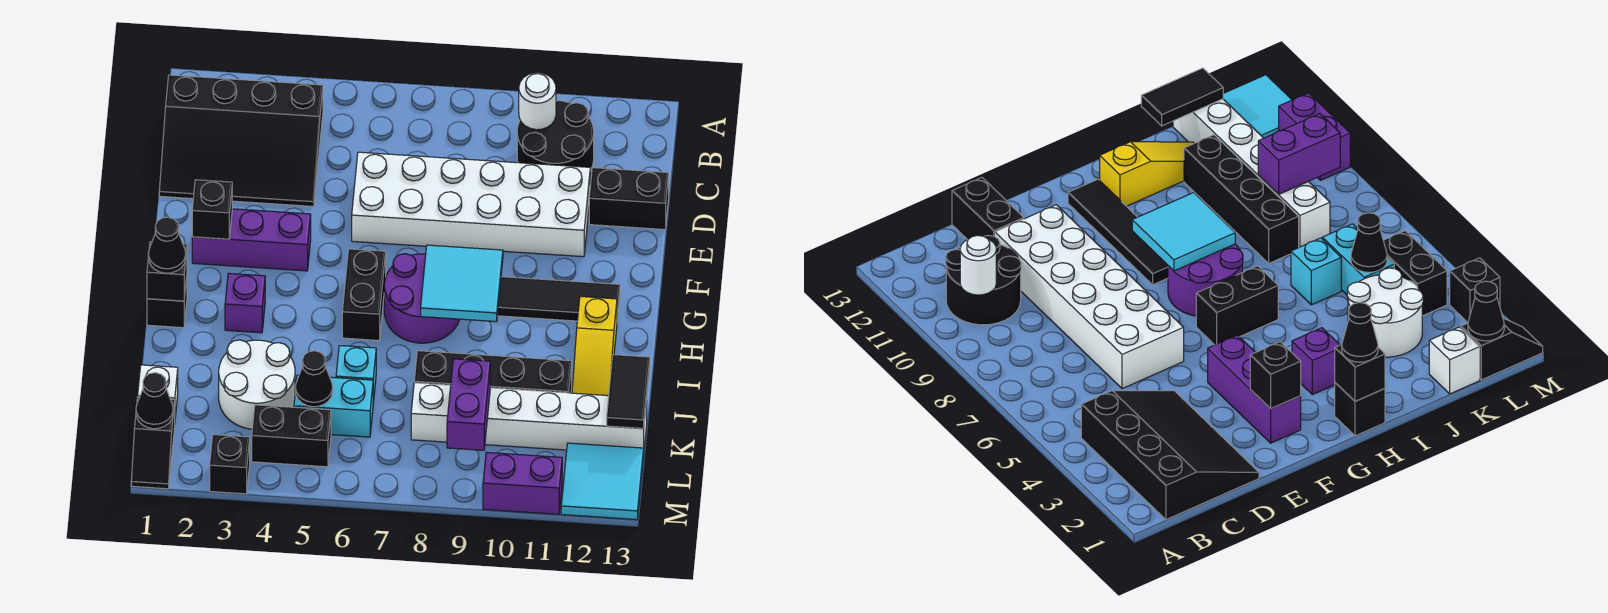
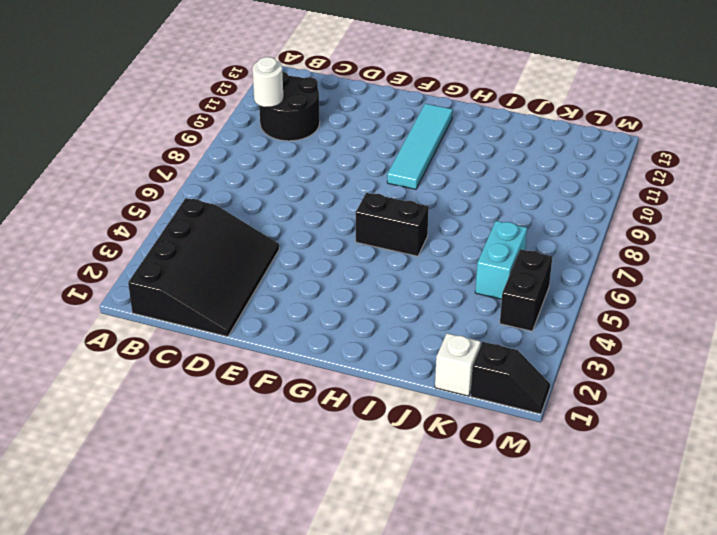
cyan 1x4 tile [387,104,453,189] -> black 1x4 tile [497,277,620,321]
none -> white 2x6 brick [352,152,590,257]
none -> black 1x2 brick [589,168,669,230]
none -> purple 1x3 brick [192,209,311,271]
none -> purple 2x2 round brick [384,254,460,343]

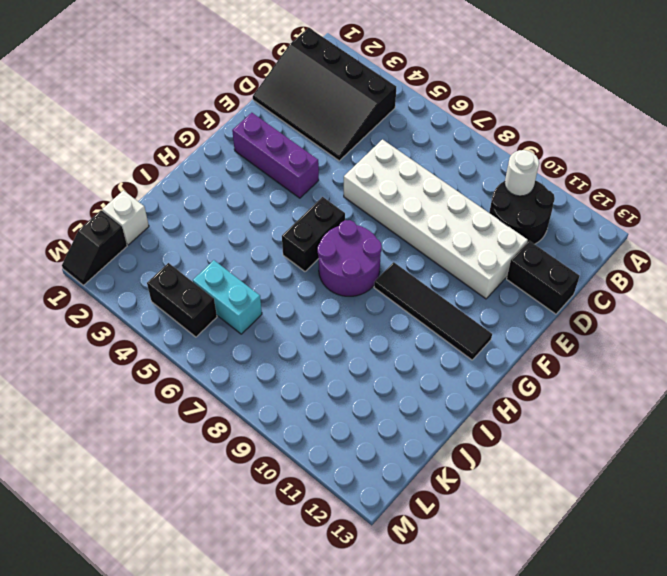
none -> black 1x1 brick [147,277,187,328]
none -> purple 1x1 brick [225,273,265,333]
none -> yellow 1x3 slope [572,296,617,396]
none -> white 2x2 round brick [219,340,295,429]

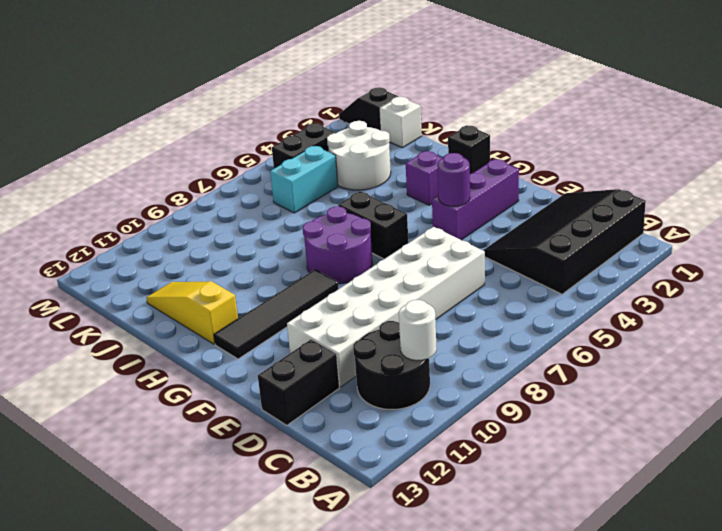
purple 1x1 round brick [437,153,470,207] -> none
none -> cyan 1x1 brick [336,346,376,403]
none -> black 1x4 brick [414,351,572,393]
none -> white 1x6 brick [411,383,647,450]
none -> cyan 2x2 tile [561,443,644,520]

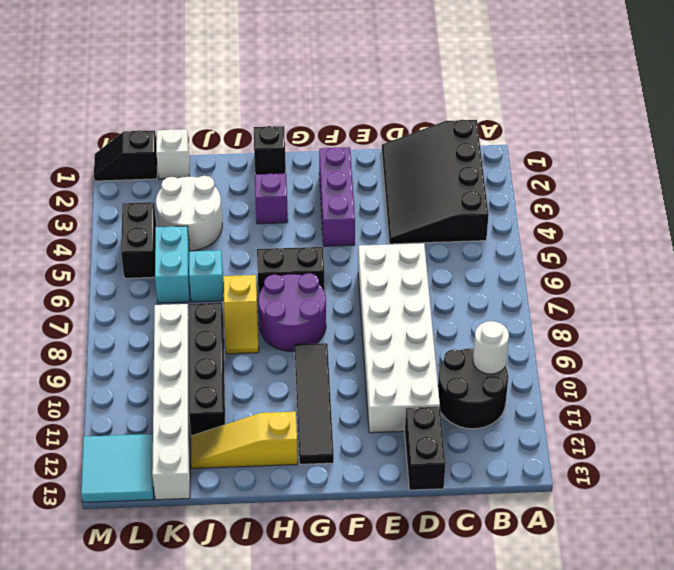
yellow 1x2 slope [223,275,259,354] -> none
none -> black 1x1 brick [210,435,250,494]
none -> purple 1x2 brick [483,452,562,514]
none -> black 1x1 brick [192,180,232,239]
none -> cyan 2x2 tile [421,245,503,322]

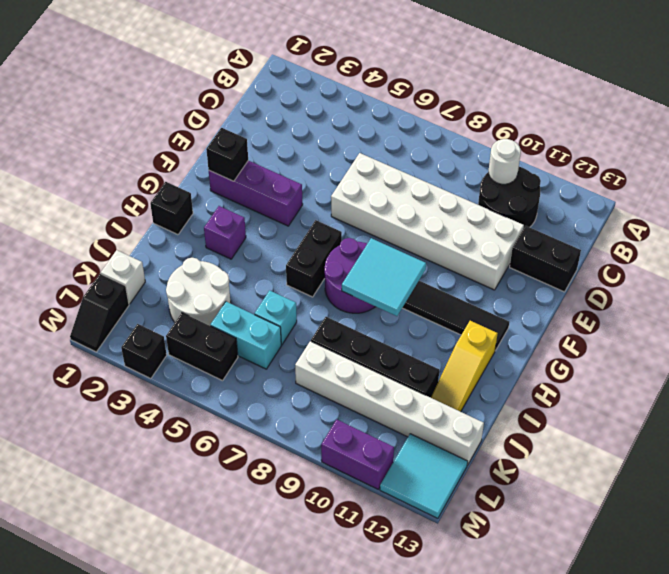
none -> black 3x4 slope [159,75,323,207]
none -> black 1x1 brick [147,242,187,301]
none -> black 1x2 tile [607,355,650,428]
none -> black 1x1 cone [295,351,333,407]

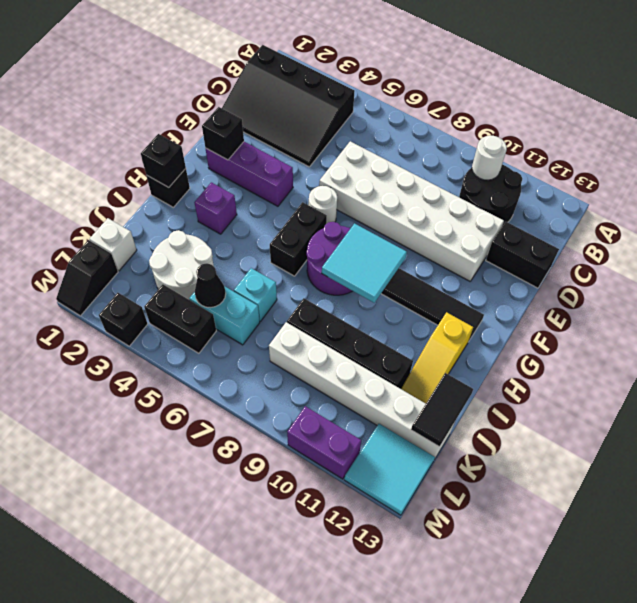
white 1x1 round brick [309,186,337,224] -> none
none -> purple 1x2 brick [447,359,490,450]
none -> black 1x1 cone [136,373,173,429]
none -> black 1x1 cone [148,217,186,273]

